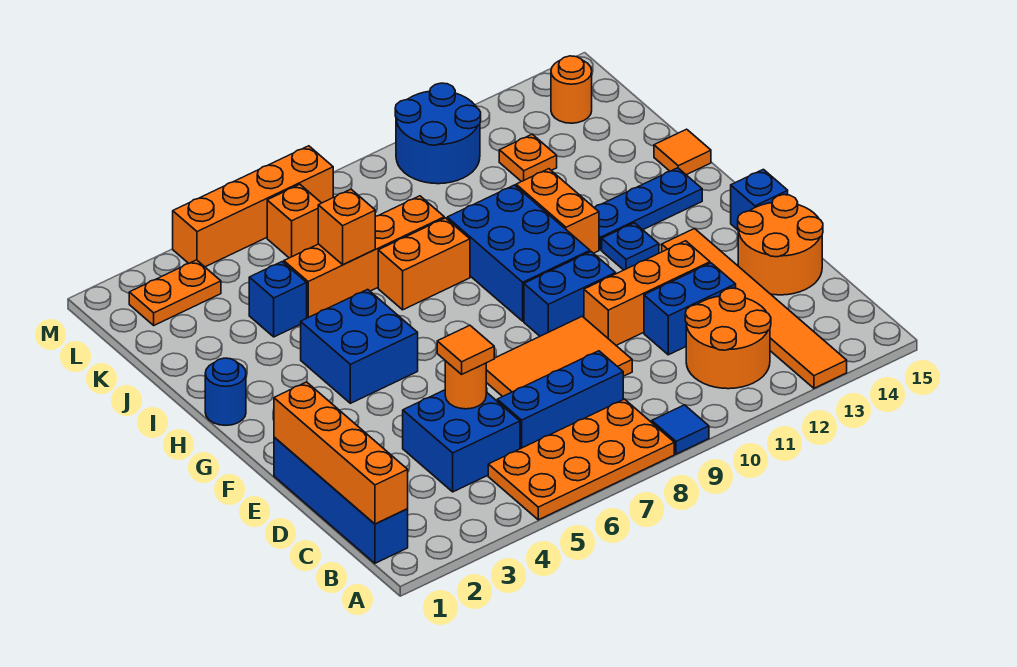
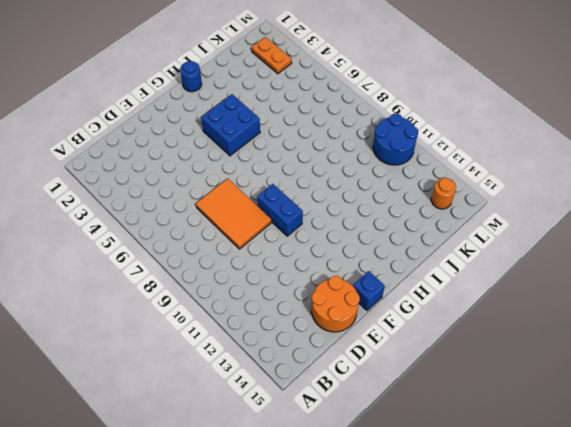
none -> orange 2x4 plate [488,399,674,520]
none -> blue 1x1 tile [652,405,709,454]
none -> orange 1x6 tile [662,229,847,388]
none -> blue 1x4 brick [274,437,408,563]

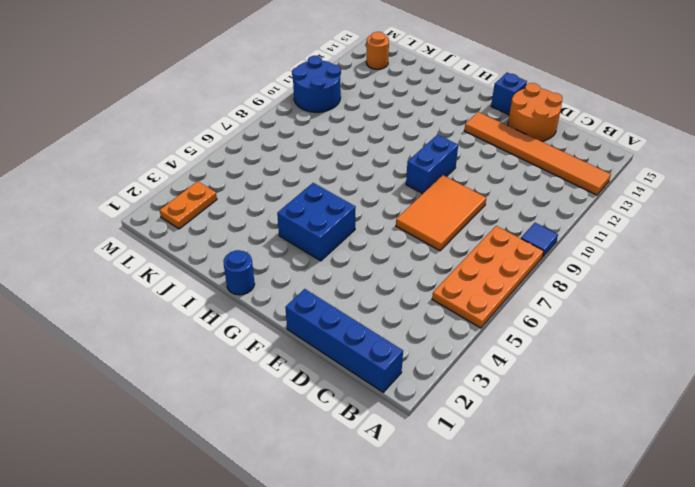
none -> orange 2x2 round brick [685,288,771,389]
none -> blue 2x2 brick [403,390,520,492]
none -> blue 1x3 brick [497,351,623,449]
none -> blue 1x2 brick [644,263,736,355]

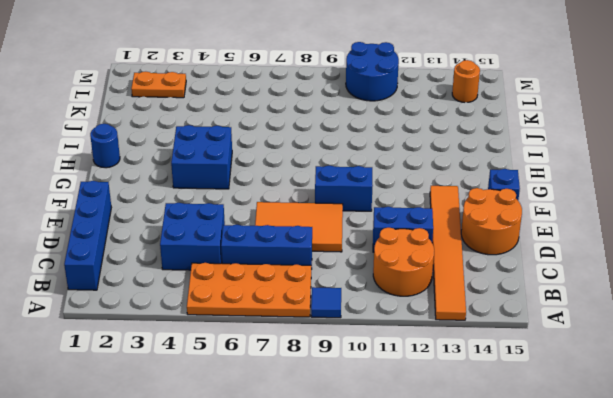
none -> orange 1x3 brick [584,241,710,345]
none -> blue 2x3 brick [447,185,590,321]
none -> blue 1x1 plate [602,223,659,270]
none -> orange 1x2 brick [516,169,599,253]

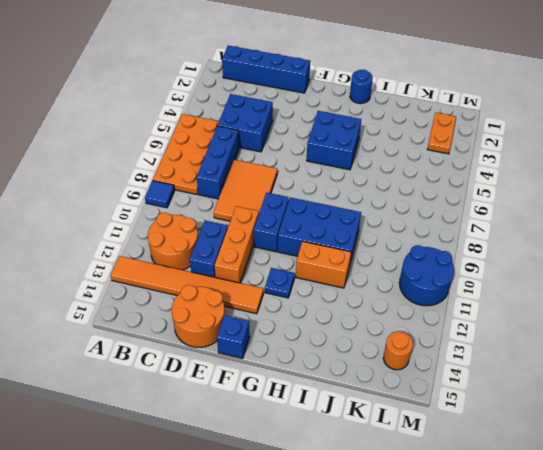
none -> blue 1x3 plate [594,168,702,250]
none -> orange 1x2 brick [378,218,470,310]
none -> orange 1x1 tile [654,129,711,175]
none -> blue 1x1 brick [249,262,307,337]

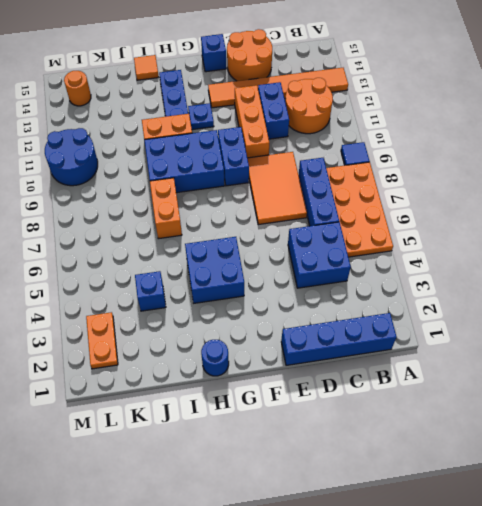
none -> orange 1x4 brick [284,196,444,318]
none -> orange 1x1 plate [499,134,557,182]
none -> orange 1x1 brick [267,185,321,258]
none -> orange 1x4 brick [173,146,333,267]

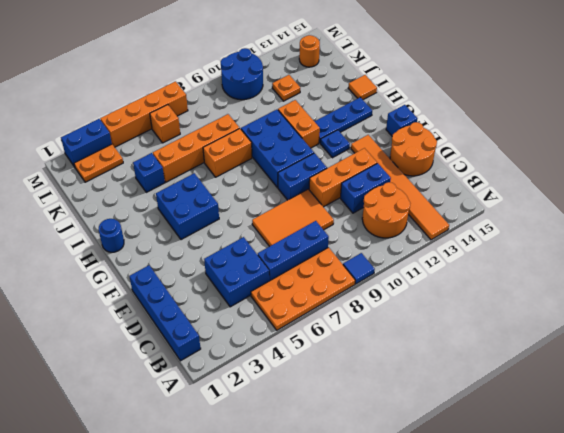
blue 1x2 brick [61,119,112,167] -> none
none -> orange 1x4 brick [274,382,408,524]
none -> orange 1x1 round brick [445,361,486,409]
none -> orange 1x1 brick [318,189,375,264]
none -> orange 1x1 tile [437,325,494,374]

